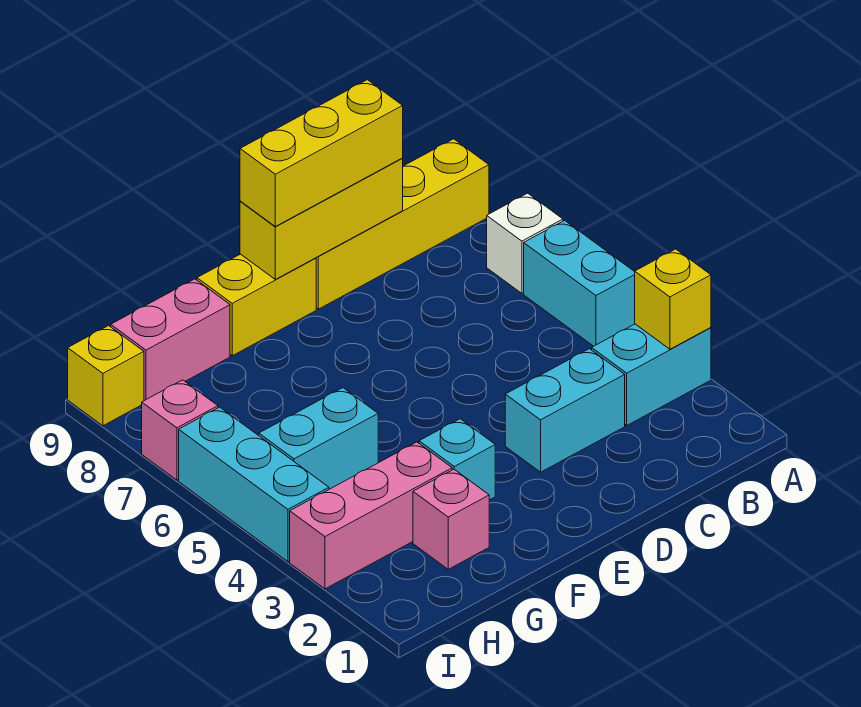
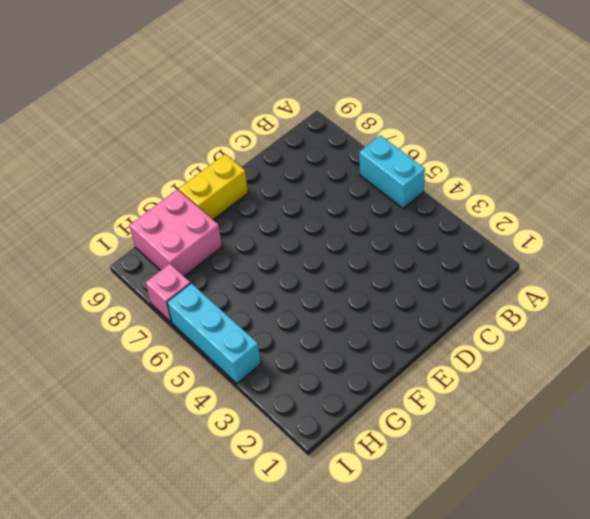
pink 2x2 brick [129,190,222,276] -> pink 1x2 brick [111,279,230,401]
none -> cyan 1x2 brick [592,324,711,425]
none -> white 1x1 brick [487,193,563,293]
none -> yellow 1x4 brick [316,139,489,309]

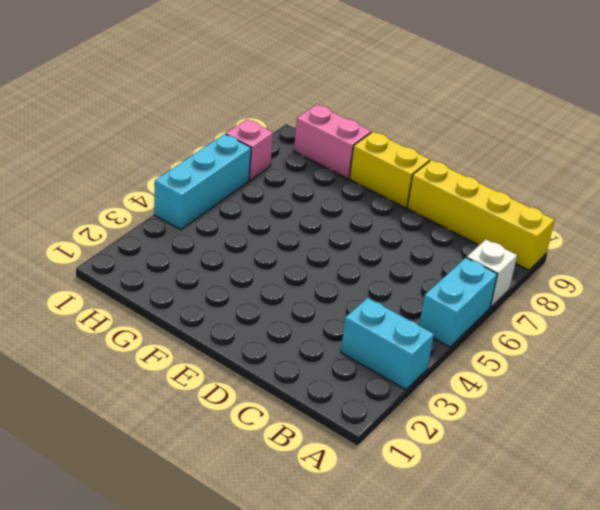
none -> cyan 1x2 brick [505,349,625,472]
none -> cyan 1x1 brick [419,419,495,500]
none -> pink 1x1 brick [413,469,489,569]

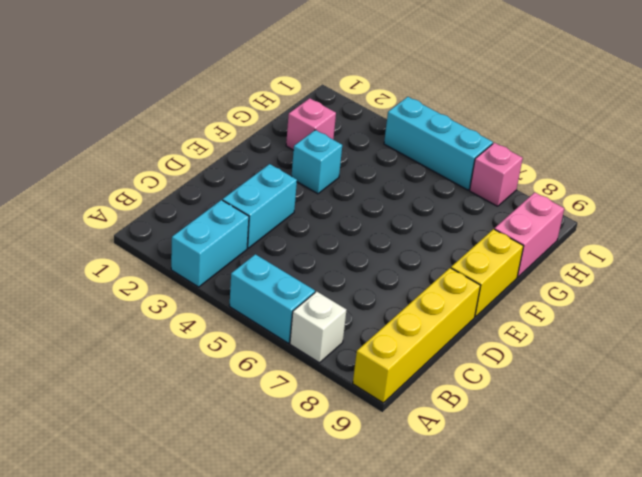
none -> pink 1x3 brick [290,442,452,589]
none -> cyan 1x2 brick [259,388,378,489]
none -> yellow 1x1 brick [68,326,144,426]

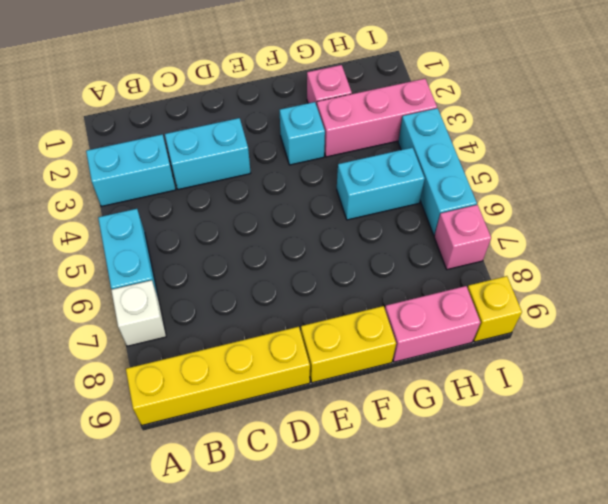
none -> yellow 1x1 brick [635,249,711,349]
none -> yellow 1x3 brick [240,159,403,279]
none -> yellow 1x3 brick [240,80,403,227]

